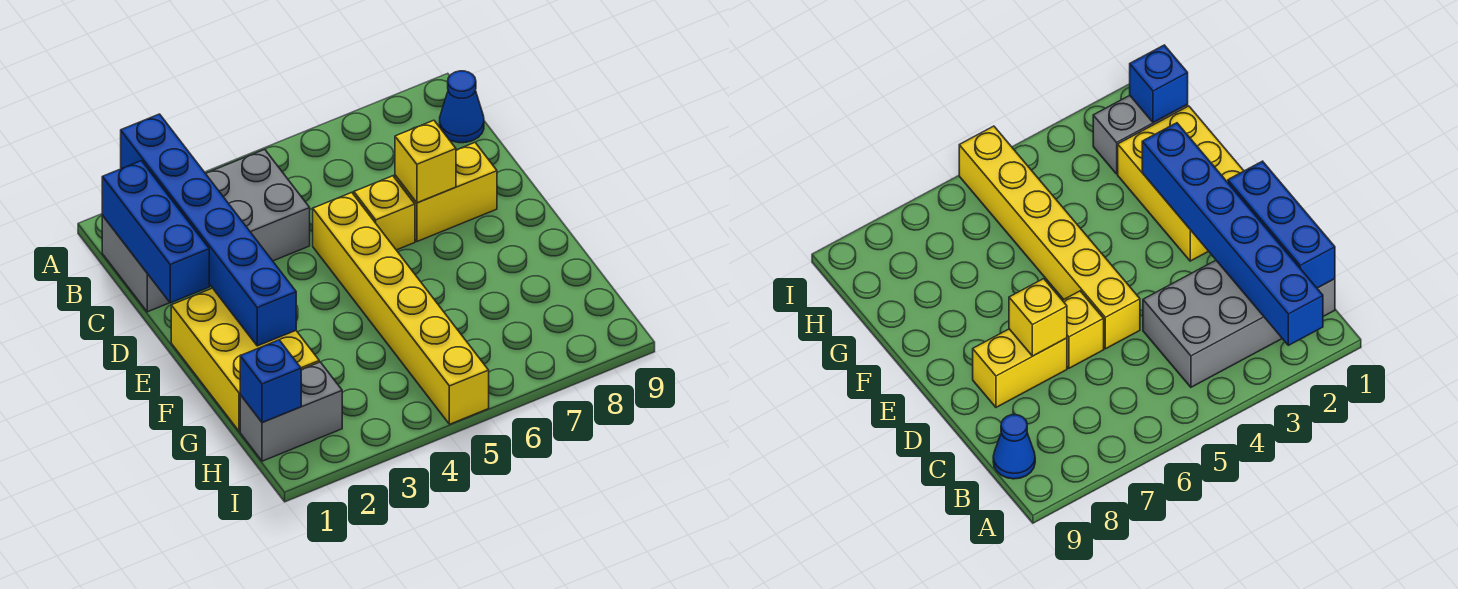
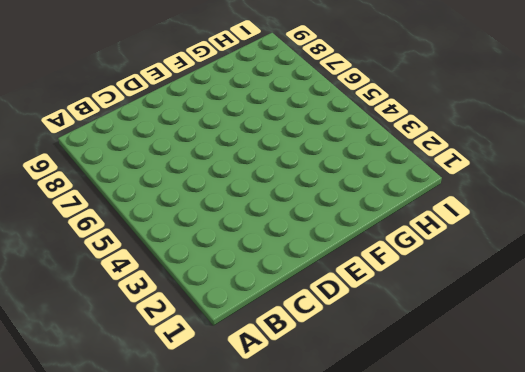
none -> grey 2x4 brick [102,149,310,312]
none -> blue 1x1 cone [440,71,484,143]

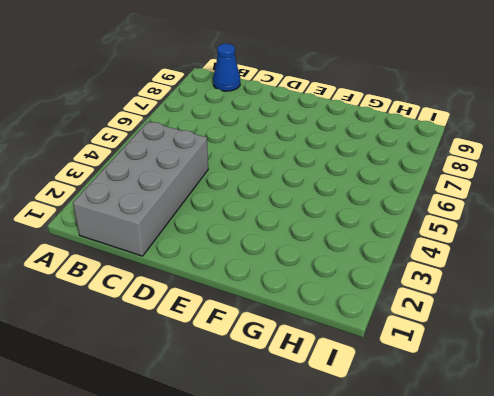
none -> yellow 1x6 brick [313,193,489,424]
none -> yellow 1x1 brick [354,176,415,250]

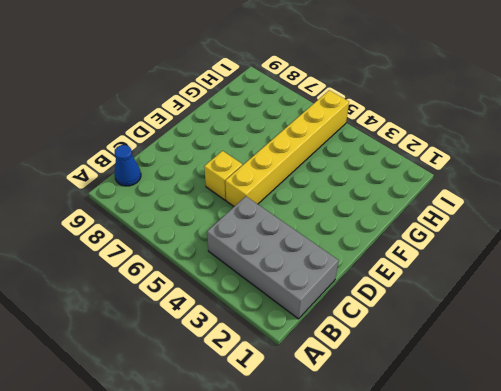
none -> yellow 1x2 brick [395,143,497,241]
none -> yellow 2x3 brick [171,288,319,431]

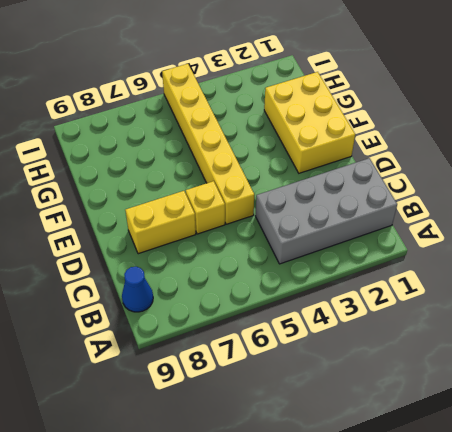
none -> grey 1x2 brick [240,362,342,461]
none -> blue 1x6 brick [121,114,296,346]

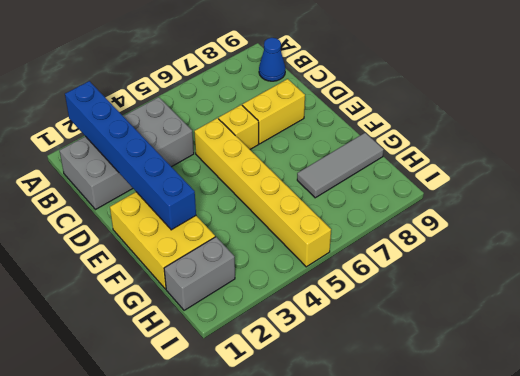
grey 1x3 tile [297,133,384,198] -> none
none -> blue 1x3 brick [102,161,209,303]
none -> yellow 1x1 brick [395,120,456,203]

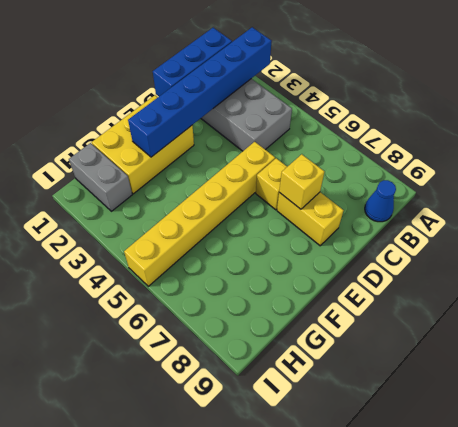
none -> blue 1x1 brick [240,340,301,423]

